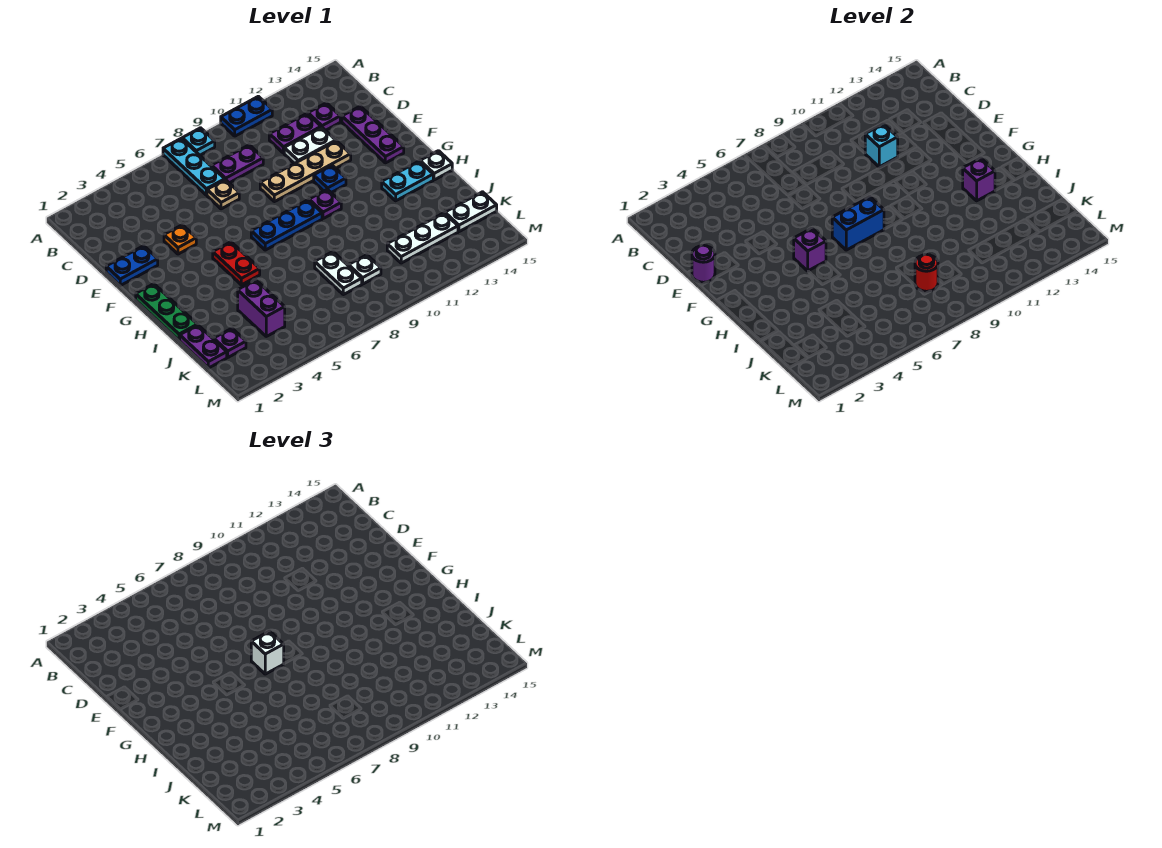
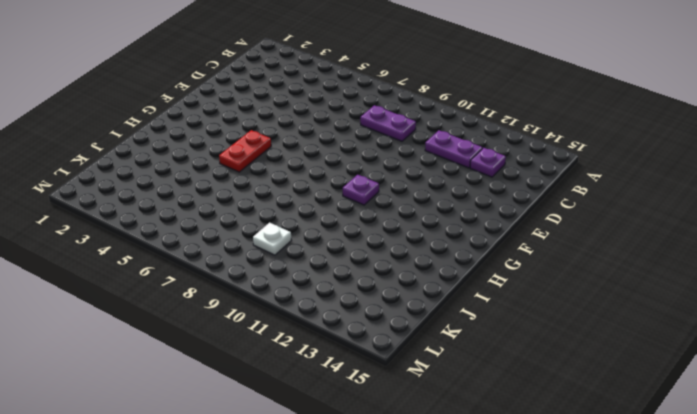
none -> cyan 1x3 plate [163,138,225,195]
none -> cyan 1x1 plate [182,128,215,155]
none -> blue 1x2 plate [221,96,272,136]
none -> tan 1x1 plate [207,179,239,209]

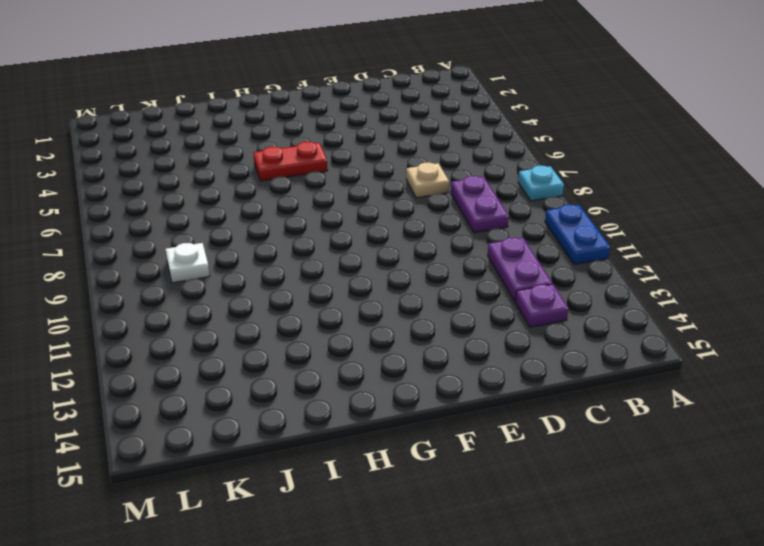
none -> cyan 1x3 plate [163,138,225,195]
none -> white 1x2 plate [284,127,336,164]
none -> purple 1x3 plate [342,106,404,163]
none -> blue 1x2 plate [106,246,158,285]

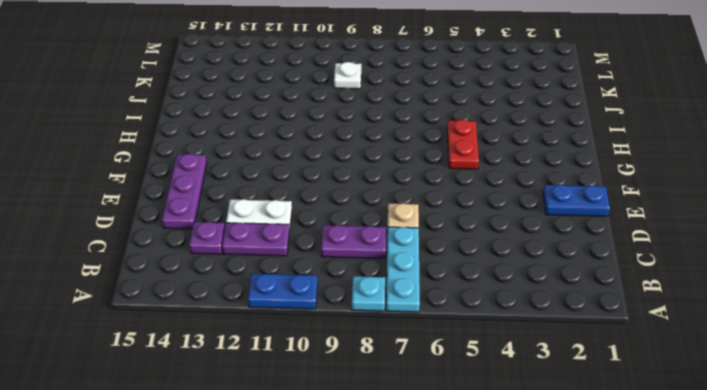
none -> orange 1x1 plate [164,225,196,254]
none -> tan 1x4 plate [260,141,351,202]
none -> blue 1x1 plate [314,165,346,193]
none -> green 1x3 plate [136,284,197,341]

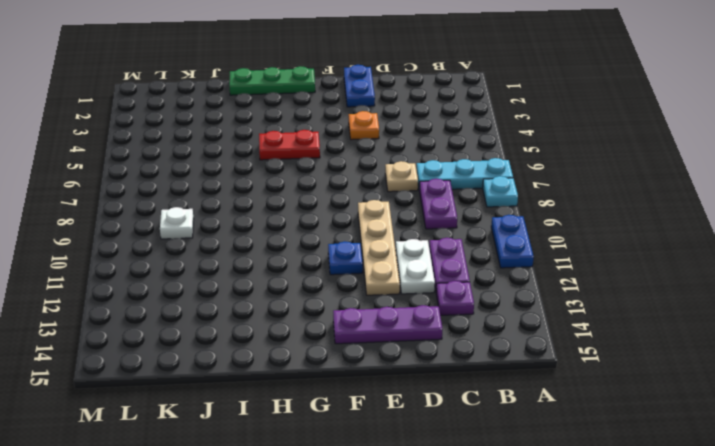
none -> blue 1x3 plate [251,200,322,250]
none -> purple 1x1 plate [309,189,341,219]
none -> cyan 1x2 plate [382,161,433,201]
none -> white 1x1 plate [420,151,452,180]

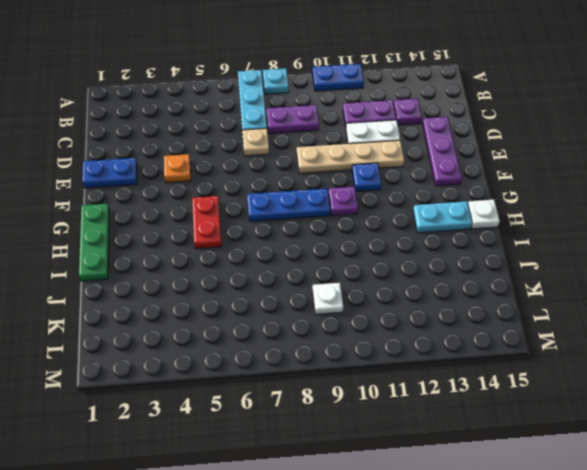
none -> purple 1x2 plate [180,325,227,368]
none -> purple 1x2 brick [238,280,285,336]
none -> white 1x2 plate [315,252,362,295]
none -> purple 1x1 plate [214,328,246,357]

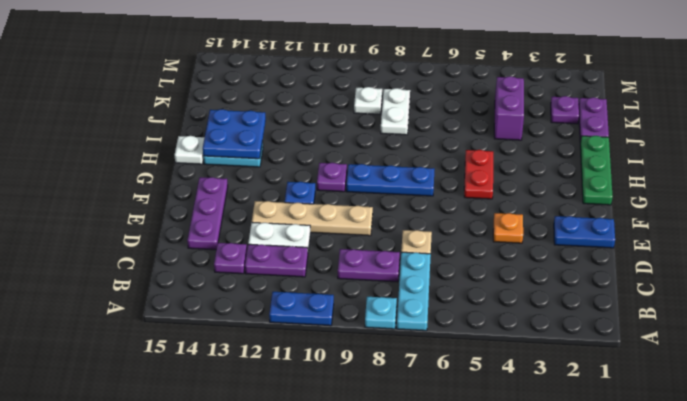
blue 2x2 plate [203,109,266,159] -> purple 1x1 brick [963,158,995,201]
none -> white 1x3 plate [387,213,458,263]
none -> white 1x2 plate [445,192,497,232]
none -> cyan 1x1 brick [865,124,898,167]
none -> purple 1x1 round brick [692,245,715,282]

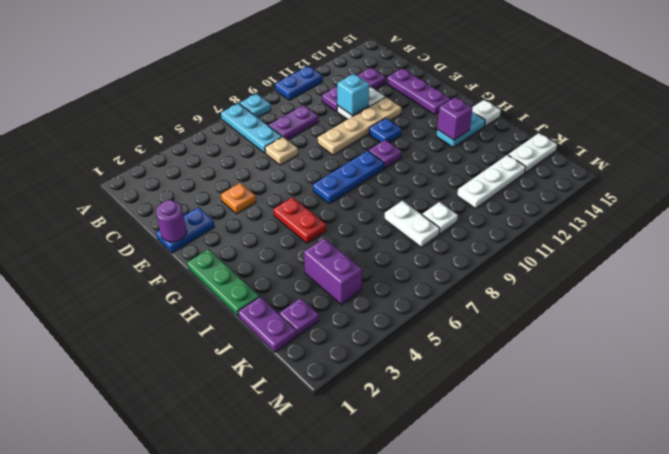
none -> purple 1x1 brick [794,228,826,271]
none -> blue 1x2 brick [832,197,884,250]
none -> red 1x1 round brick [915,254,938,291]
none -> white 1x1 brick [251,631,284,674]

